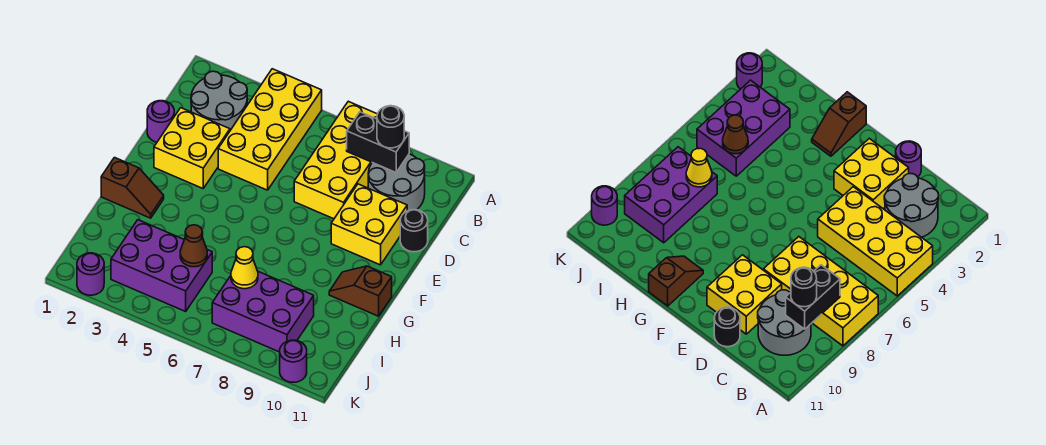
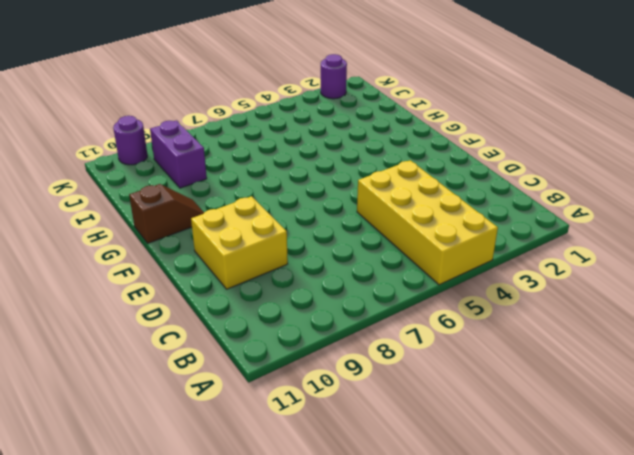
purple 1x2 brick [150,120,207,188] -> purple 2x3 brick [212,272,314,352]
none -> yellow 2x4 brick [294,101,377,219]
none -> grey 2x2 round brick [191,71,247,130]
none -> grey 2x2 round brick [368,154,425,211]

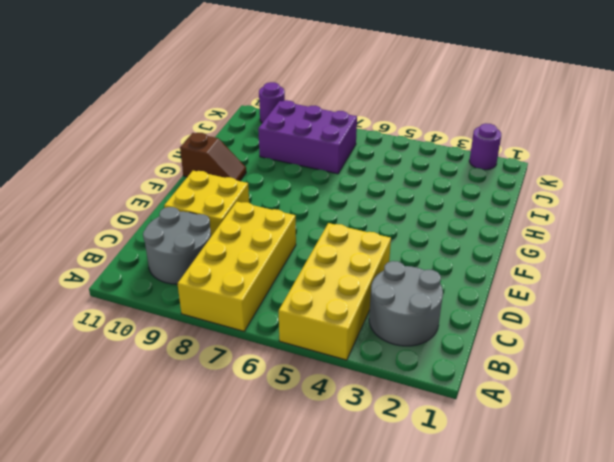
none -> purple 1x1 round brick [147,101,174,142]
none -> yellow 2x2 brick [154,108,230,188]
none -> black 1x1 round brick [400,210,428,252]

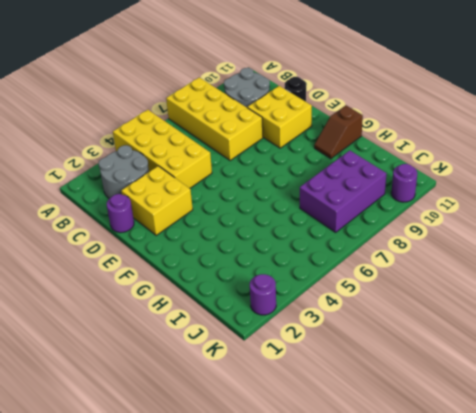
none -> brown 1x2 slope [101,158,164,218]
none -> purple 2x3 brick [111,220,212,311]
none -> black 1x2 brick [347,112,409,172]

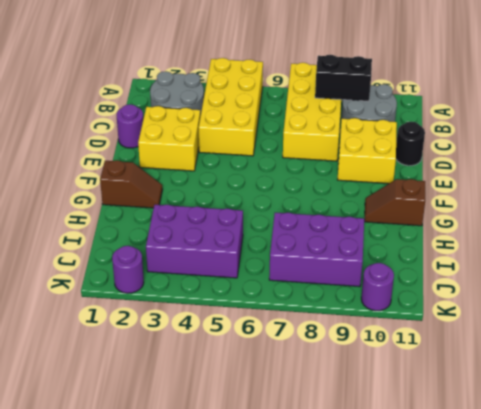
none -> brown 1x1 cone [180,225,207,267]
none -> yellow 1x1 cone [231,247,258,289]
none -> black 1x1 round brick [377,106,404,148]

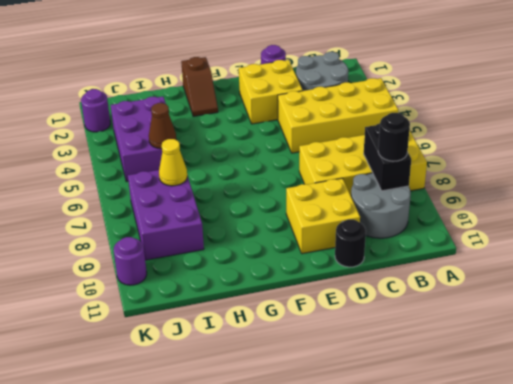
none -> brown 1x2 slope [329,266,392,316]

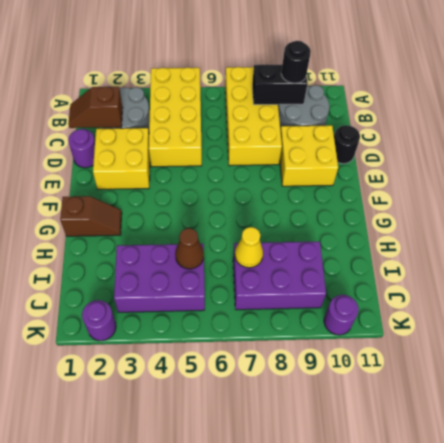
brown 1x2 slope [68,87,123,128] -> brown 1x2 slope moved to [329,266,392,316]

